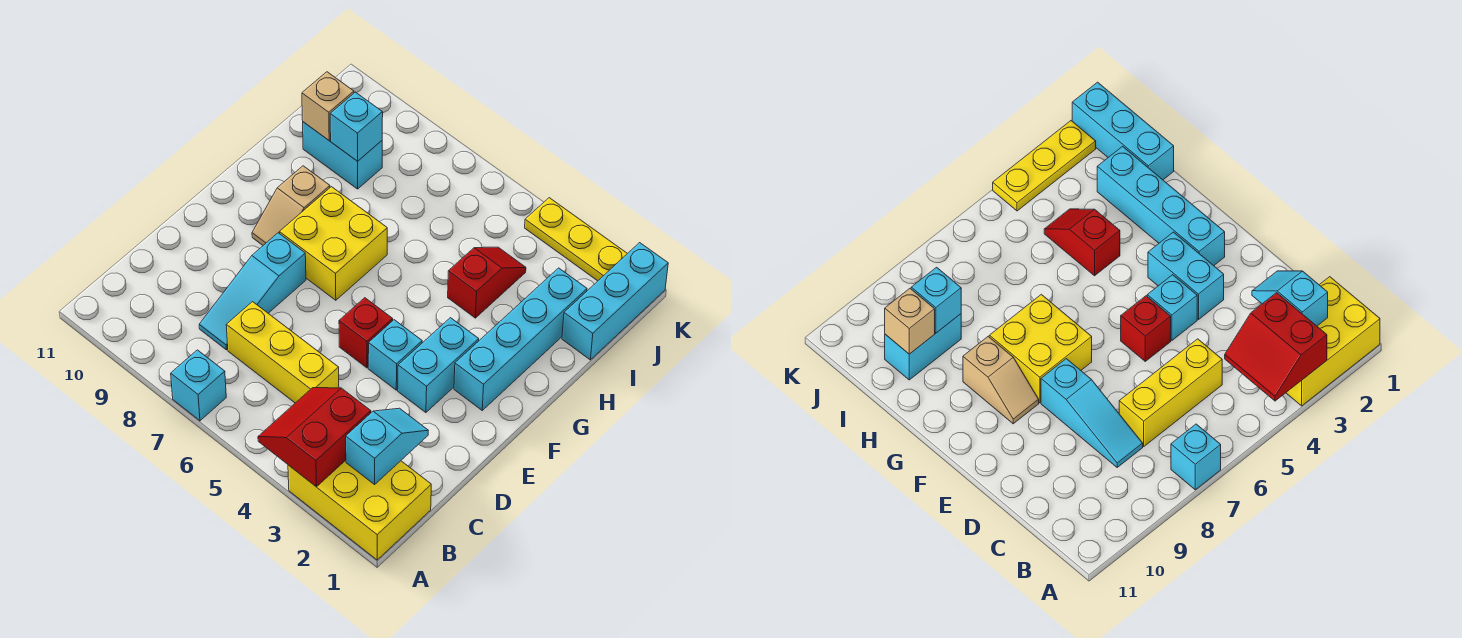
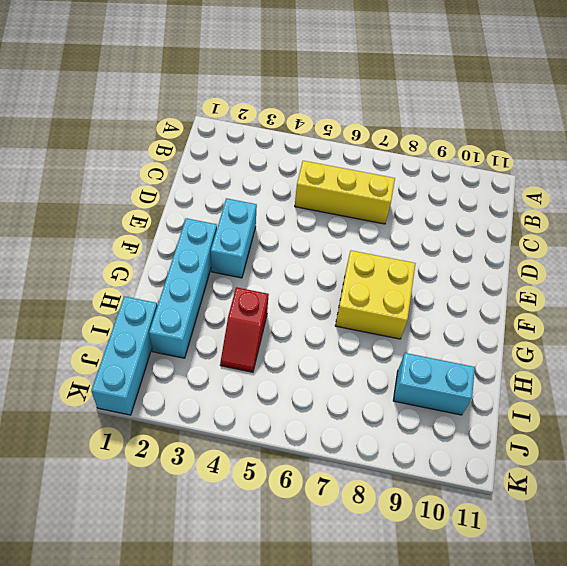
none -> yellow 2x3 brick [288,460,431,560]
none -> cyan 1x1 brick [171,350,226,421]
none -> cyan 1x3 slope [199,233,306,350]

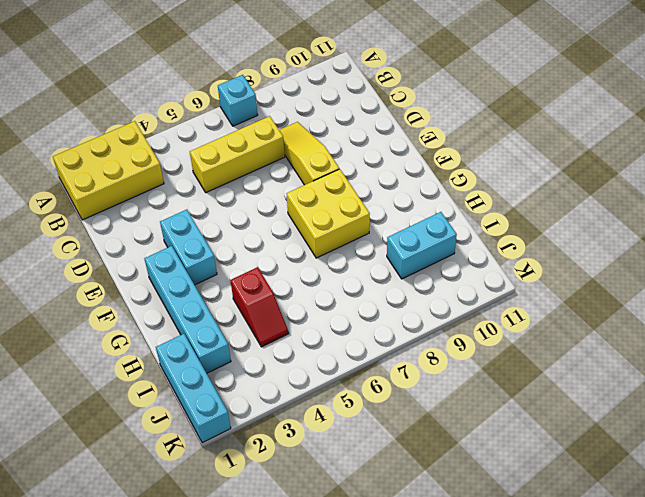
yellow 1x3 slope [279,122,339,185] -> cyan 1x3 slope [199,233,306,350]
none -> cyan 1x1 brick [368,320,422,390]
none -> red 1x1 brick [339,298,393,368]
none -> tan 1x2 slope [252,166,330,245]

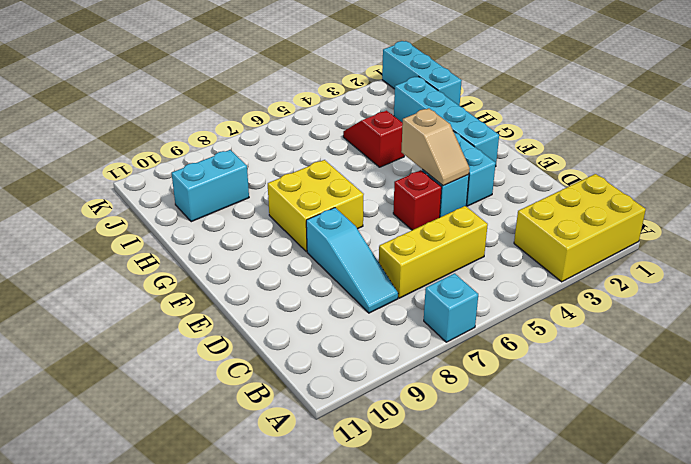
tan 1x2 slope [401,108,470,186] -> tan 1x2 slope moved to [252,166,330,245]
none -> yellow 1x3 plate [525,198,627,281]
none -> red 2x2 slope [258,388,371,487]
none -> cyan 1x2 slope [346,408,428,484]

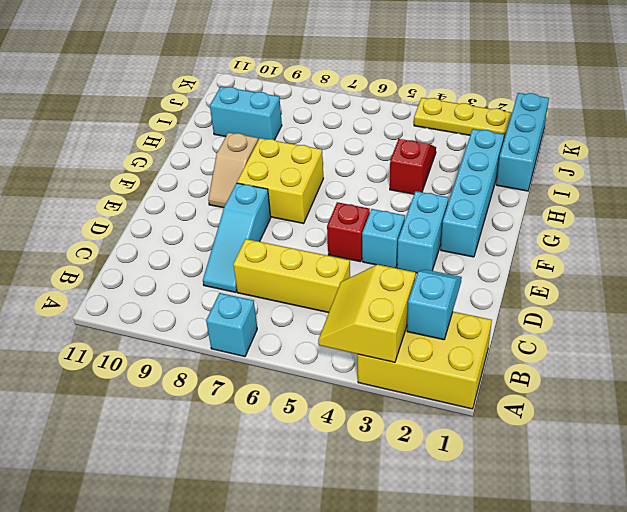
yellow 2x2 slope [318,265,416,362] -> red 2x2 slope [258,388,371,487]
none -> cyan 1x1 brick [330,92,383,161]
none -> tan 1x1 brick [302,72,354,140]

